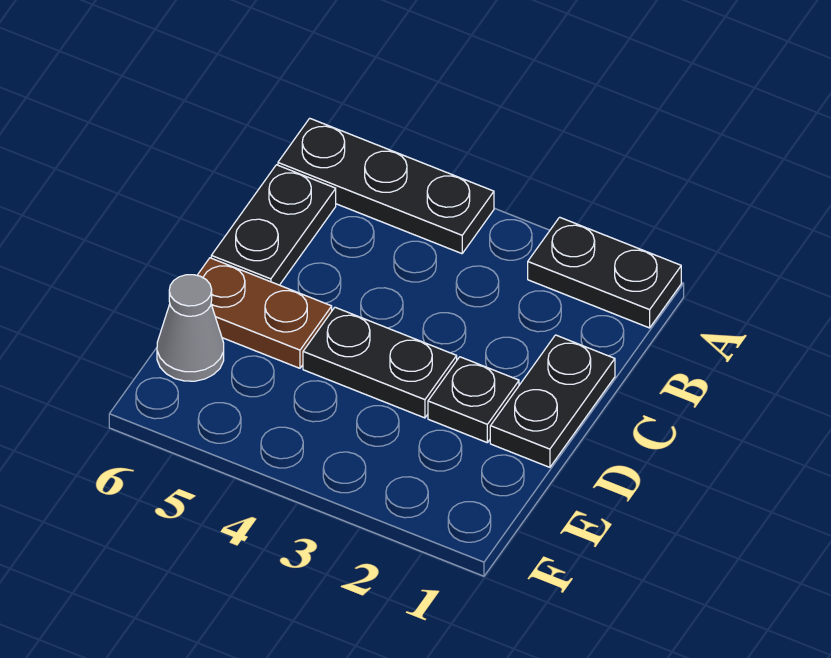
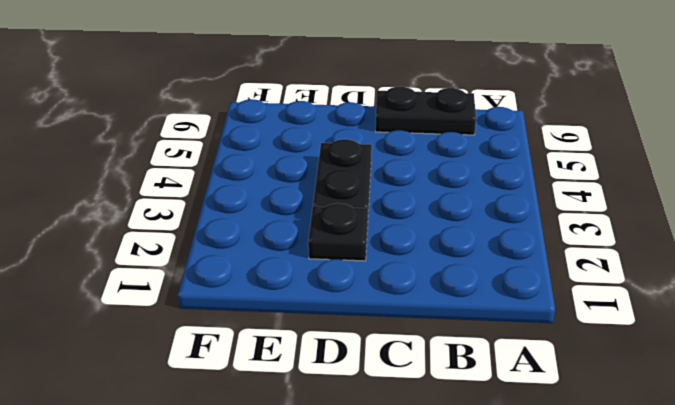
none -> black 1x2 plate [528,217,681,328]
none -> black 1x3 plate [278,118,494,254]

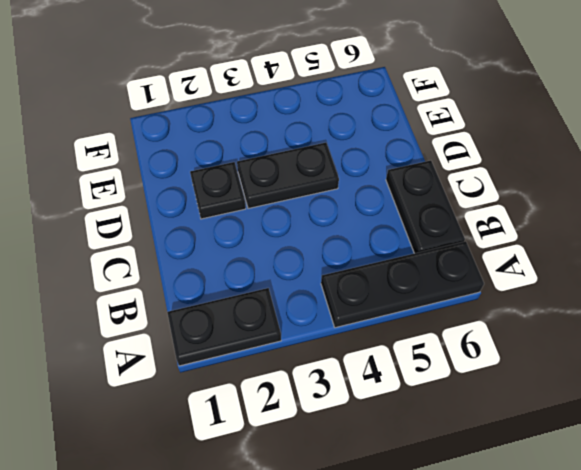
none -> black 1x2 plate [490,335,615,467]
none -> brown 1x2 plate [197,258,332,368]

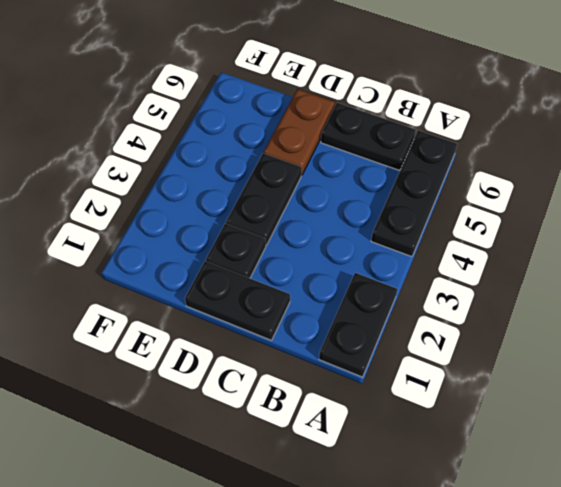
none -> grey 1x1 cone [157,275,224,381]

